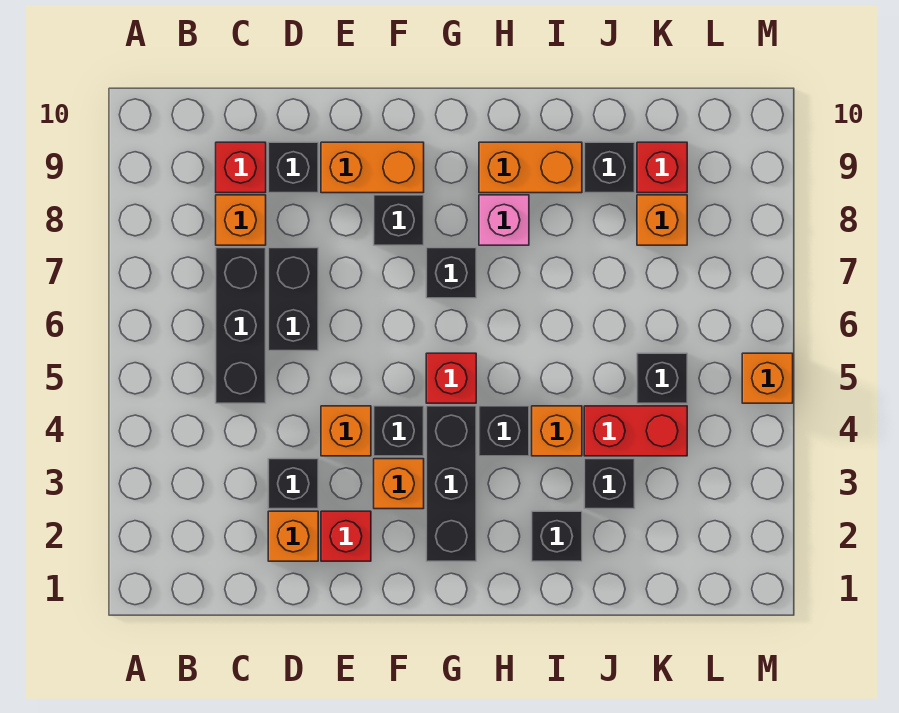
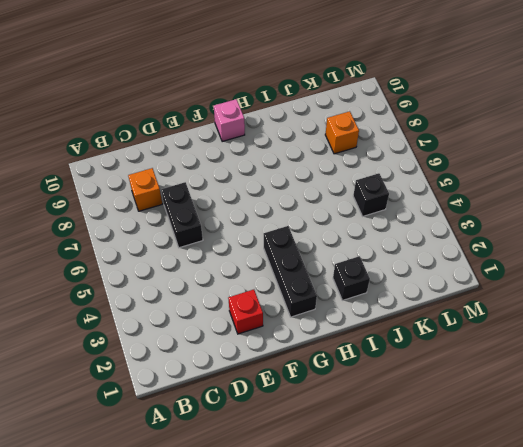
pink 1x1 brick [214,99,245,142] -> pink 1x1 brick moved to [479,195,529,245]
none -> black 1x3 brick [216,248,266,403]
none -> red 1x1 brick [216,142,266,193]
none -> orange 1x1 brick [268,511,318,561]

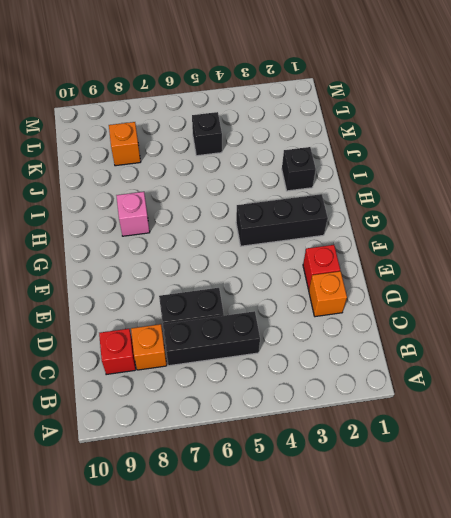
none -> black 1x1 brick [268,459,318,509]
none -> black 1x1 brick [268,142,318,193]
none -> orange 1x1 brick [321,406,371,456]

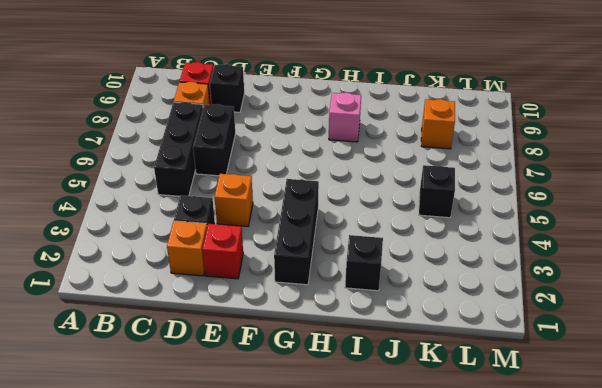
none -> orange 1x2 brick [321,142,424,193]
none -> orange 1x1 brick [374,459,424,509]
none -> black 1x1 brick [374,406,424,456]

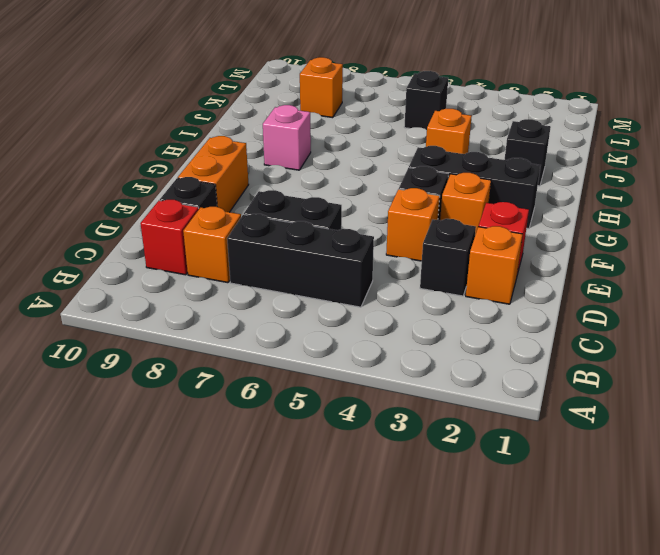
none -> black 1x1 brick [374,195,424,245]
none -> red 1x1 brick [426,353,476,403]
none -> black 1x1 brick [426,248,476,298]

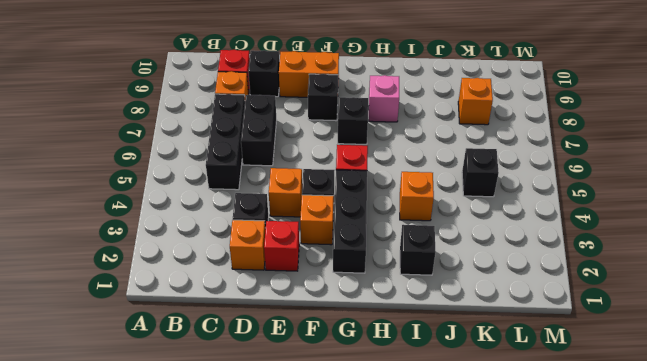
none -> black 1x1 brick [479,406,529,456]
none -> orange 1x2 brick [479,142,582,193]
none -> black 1x1 brick [584,459,635,509]

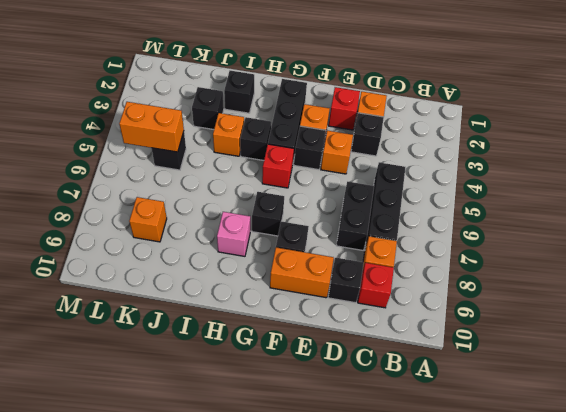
orange 1x2 brick [119,102,184,152] -> orange 1x2 brick moved to [479,142,582,193]
none -> red 1x2 brick [584,406,687,456]
none -> black 1x1 brick [584,142,635,193]
none -> red 1x1 brick [637,142,687,193]

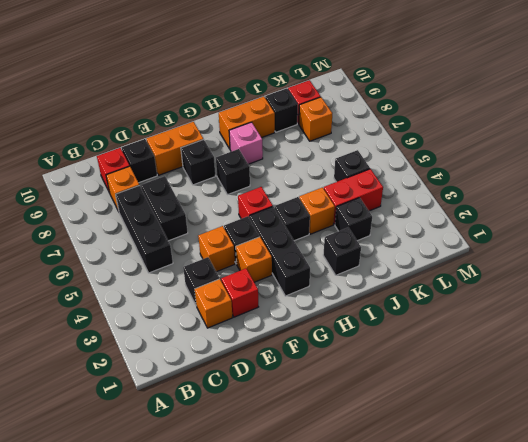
none -> orange 1x1 brick [742,353,793,403]

